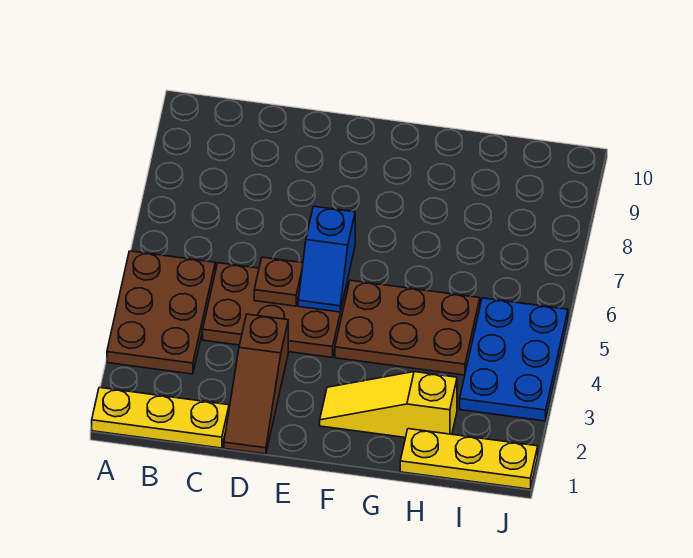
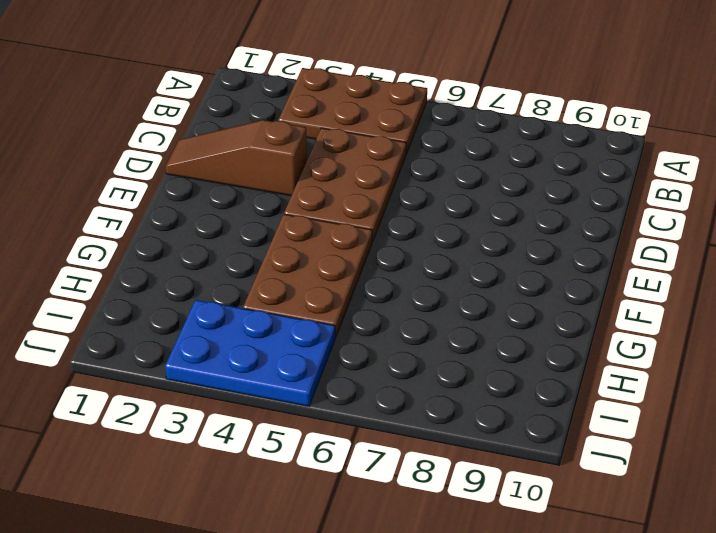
none -> yellow 1x3 plate [92,387,229,448]
none -> yellow 1x3 slope [320,372,457,438]

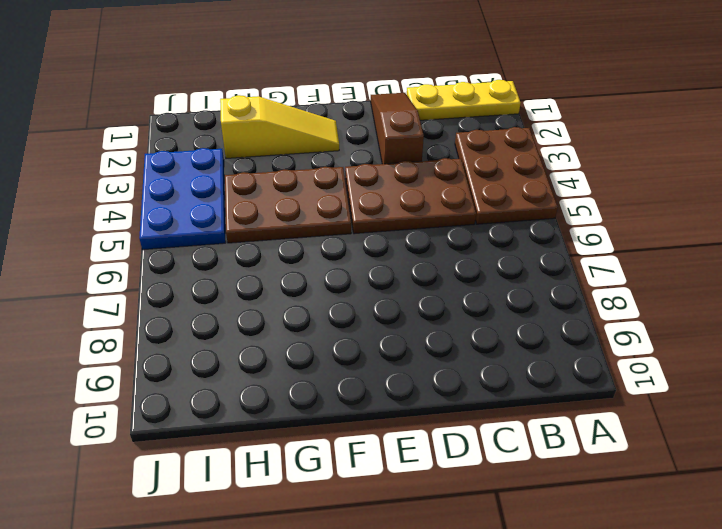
none -> yellow 1x3 plate [400,429,538,489]
none -> brown 1x1 plate [254,257,303,306]

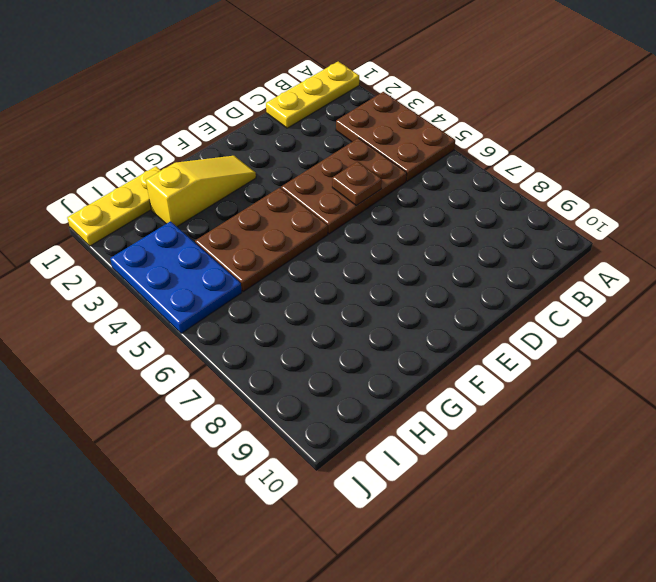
none -> brown 1x3 slope [224,314,288,454]
none -> blue 1x2 slope [298,206,355,312]

